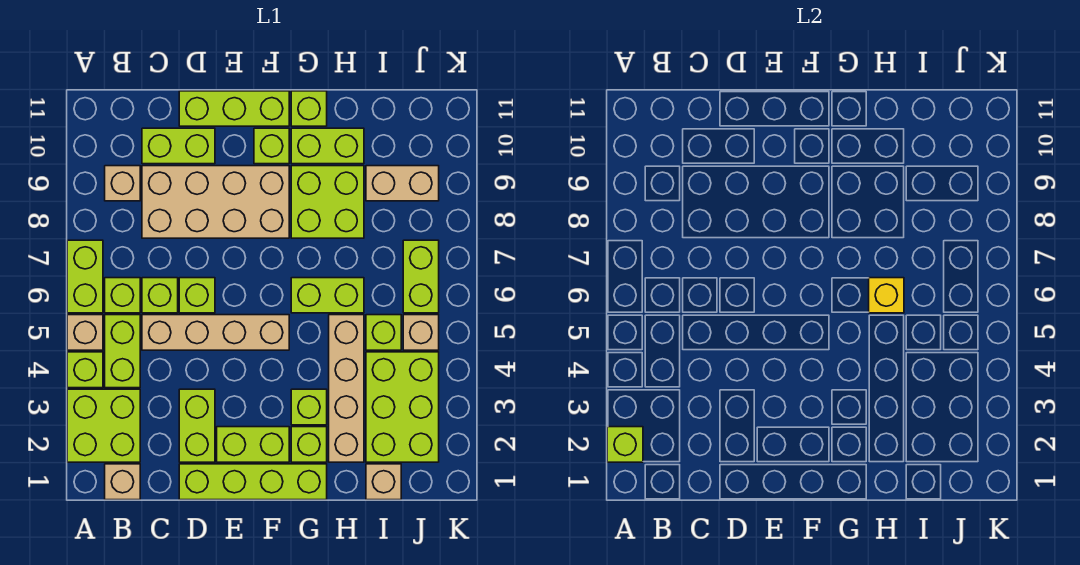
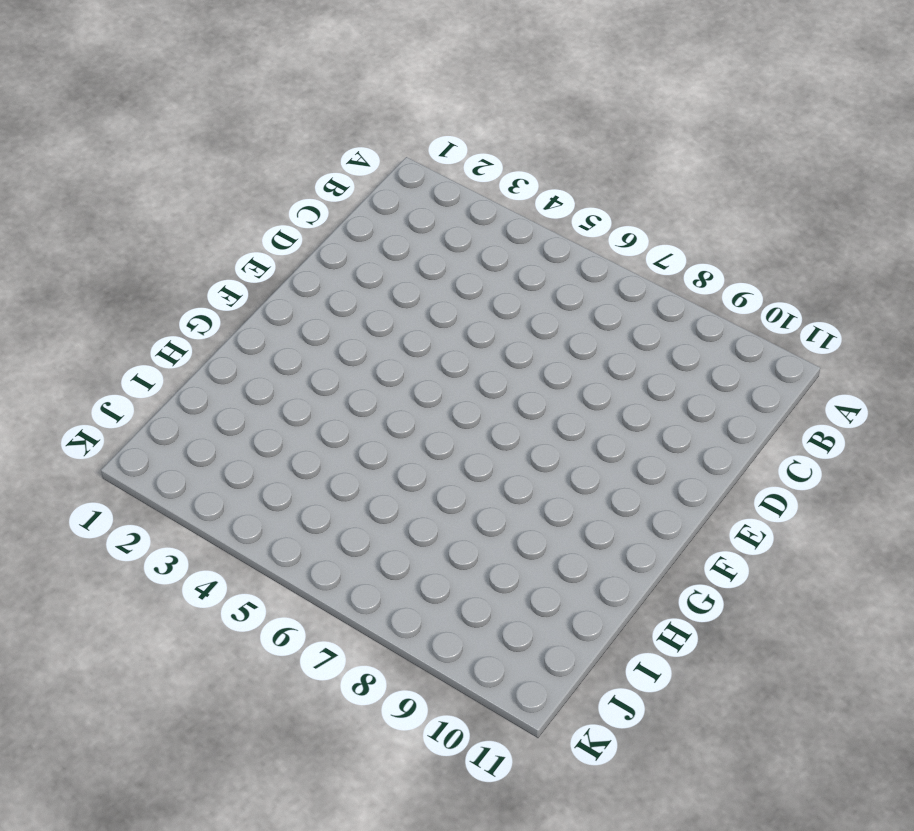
none -> lime 2x2 brick [67,389,140,462]
none -> lime 1x1 brick [67,352,103,388]
none -> tan 1x1 brick [67,315,103,350]
none -> lime 1x2 brick [67,240,103,313]

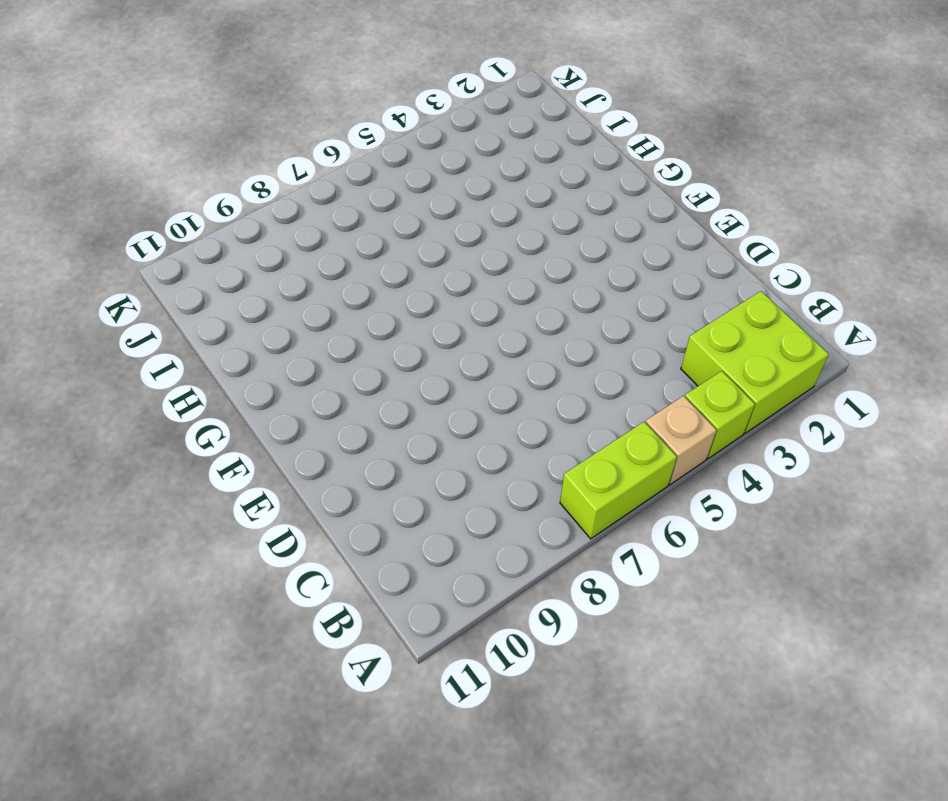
none -> tan 1x1 brick [105,464,140,500]
none -> lime 1x2 brick [105,315,140,388]
none -> lime 1x1 brick [105,278,140,313]
none -> tan 1x1 brick [105,166,140,201]

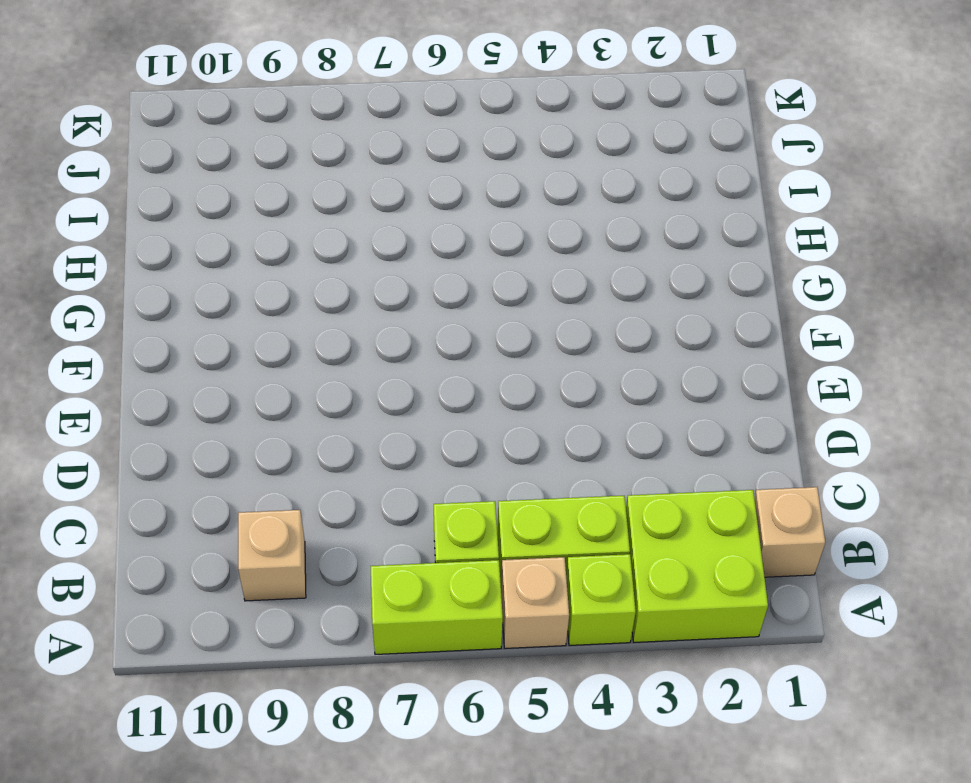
none -> tan 1x4 brick [142,315,289,350]
none -> lime 1x1 brick [142,278,178,313]
none -> tan 2x4 brick [142,166,289,238]
none -> lime 1x2 brick [142,128,215,164]

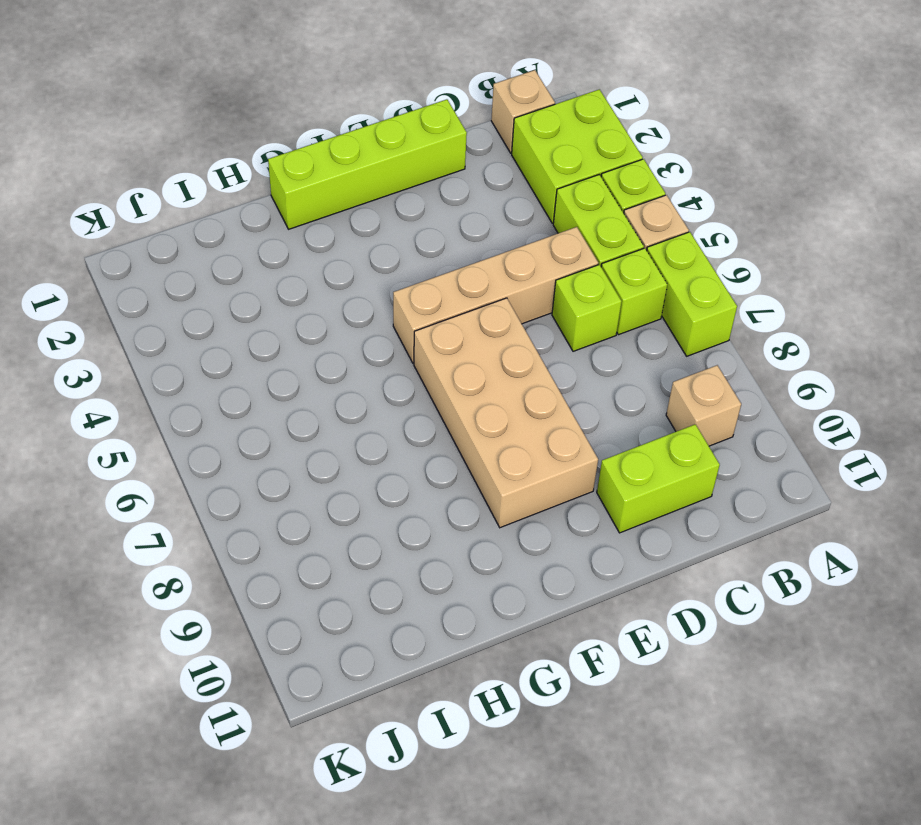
tan 2x4 brick [414,298,598,528] -> tan 2x4 brick turned to [142,166,289,238]
none -> lime 1x2 brick [179,389,215,462]
none -> lime 1x1 brick [179,278,215,313]
none -> lime 1x3 brick [179,91,289,126]
none -> lime 1x2 brick [217,427,289,462]

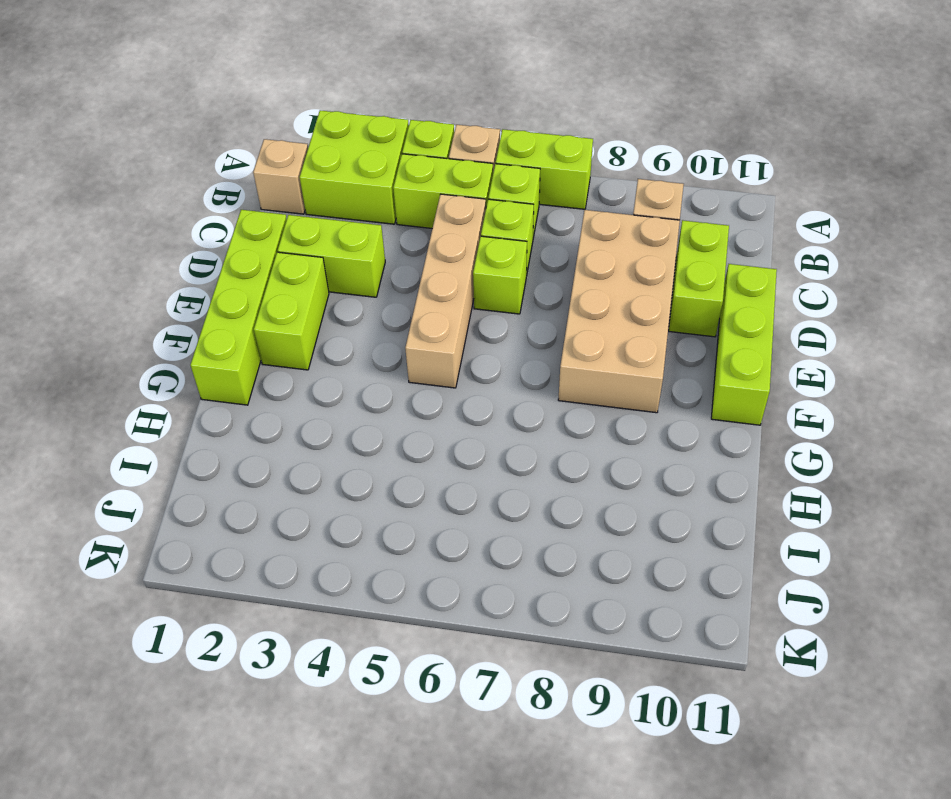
none -> lime 1x1 brick [254,128,289,164]
none -> lime 1x1 brick [291,427,327,462]
none -> lime 1x1 brick [291,389,327,425]
none -> lime 1x2 brick [291,278,364,313]

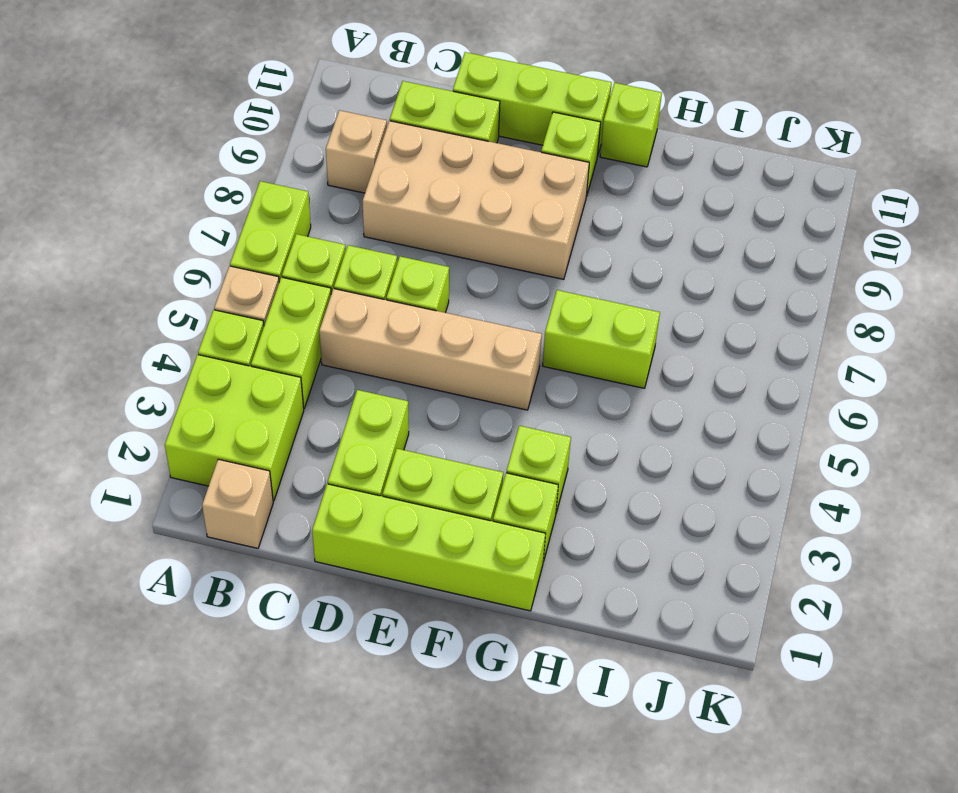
none -> lime 2x2 brick [291,166,364,238]
none -> lime 1x2 brick [291,128,364,164]
none -> tan 1x4 brick [329,315,364,462]
none -> tan 1x1 brick [366,464,401,500]

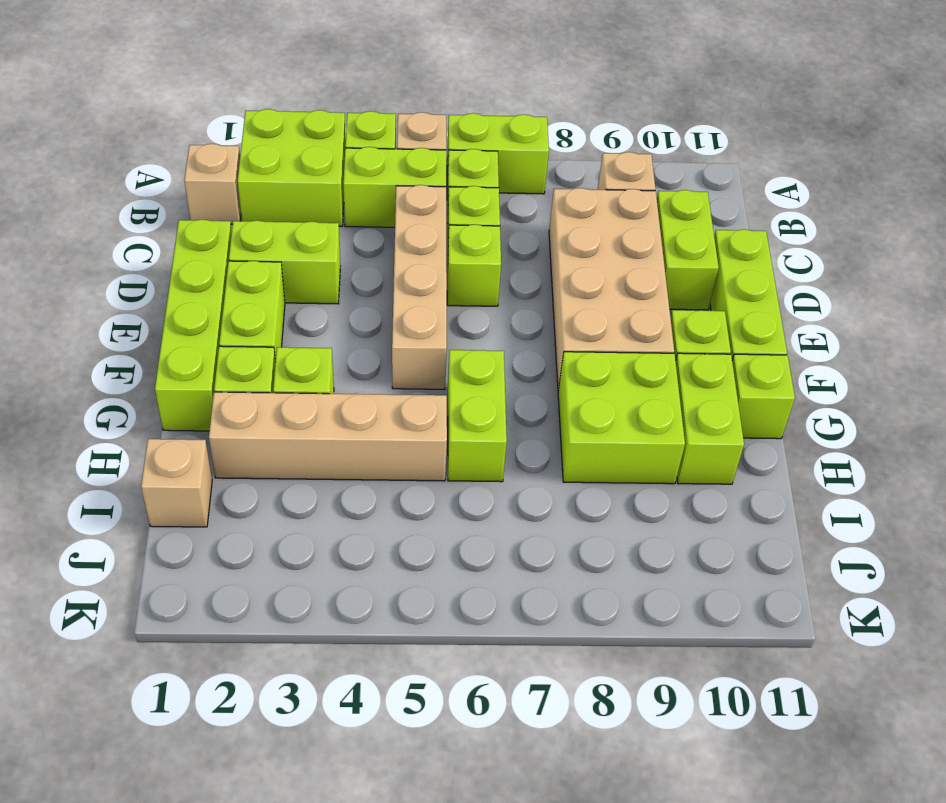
none -> lime 2x3 brick [366,352,439,462]
none -> lime 1x1 brick [366,315,401,350]
none -> tan 1x2 brick [366,166,439,201]
none -> tan 1x1 brick [403,315,439,350]

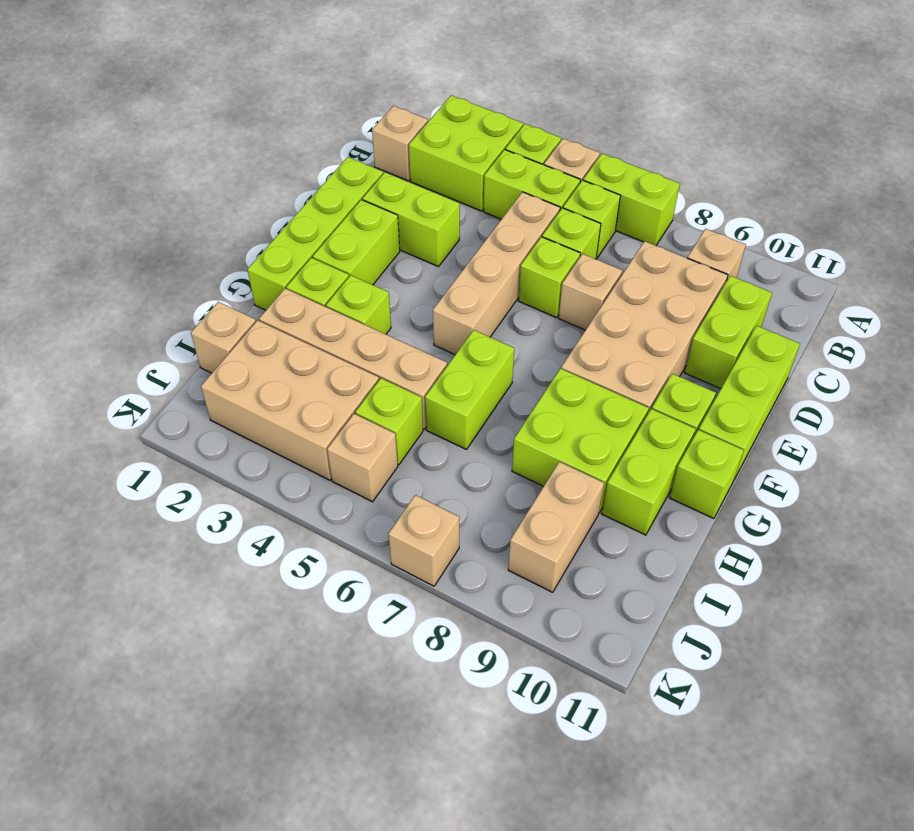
tan 1x1 brick [559,254,622,330] -> none
tan 2x3 brick [201,320,379,480] -> lime 2x3 brick [366,352,439,462]
tan 1x1 brick [389,495,459,586] -> none
none -> lime 1x2 brick [403,240,439,313]
none -> lime 1x1 brick [607,427,643,462]
none -> yellow 1x1 brick [869,278,904,313]

